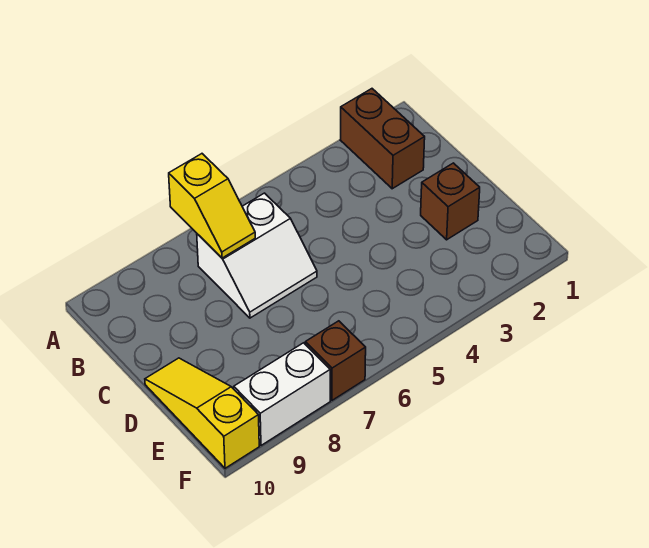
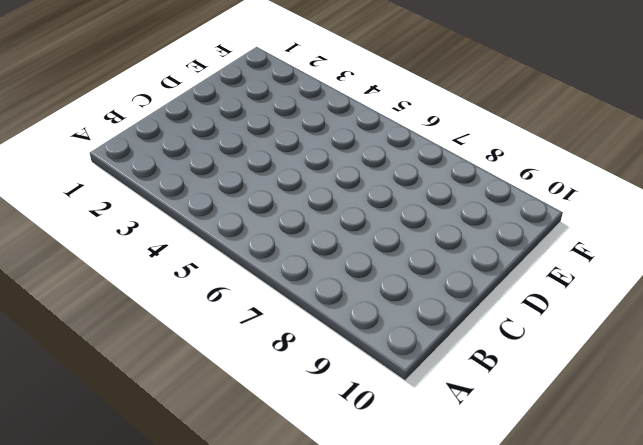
none -> brown 1x2 brick [340,89,425,189]
none -> white 2x2 slope [197,193,317,318]

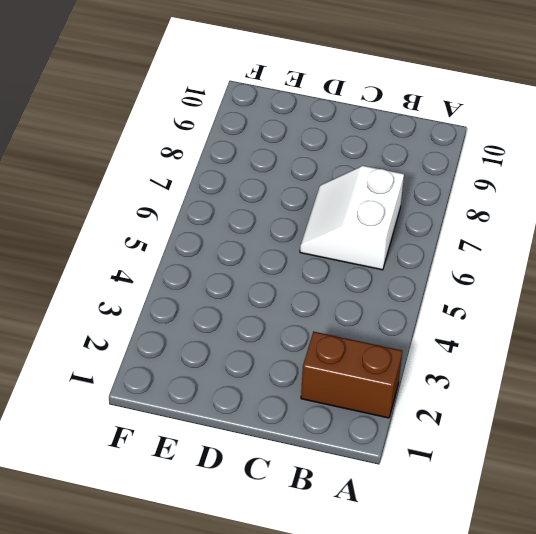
none -> brown 1x1 brick [421,163,480,240]
none -> yellow 1x3 slope [145,358,259,468]

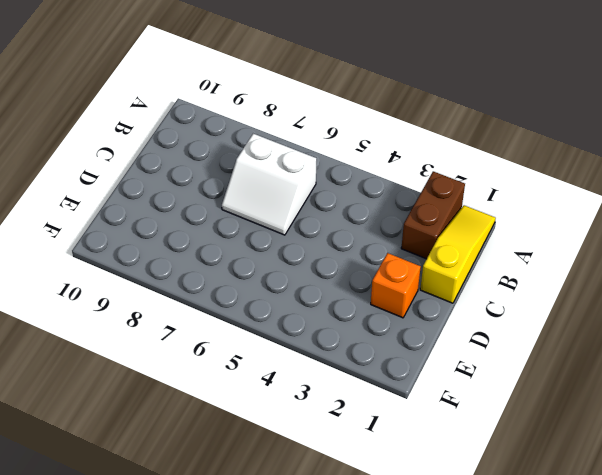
yellow 1x3 slope [420,205,496,303] -> yellow 1x3 slope moved to [145,358,259,468]
orange 1x1 brick [371,253,421,318] -> brown 1x1 brick [421,163,480,240]
none -> brown 1x1 brick [305,321,366,400]
none -> white 1x2 brick [234,343,330,445]

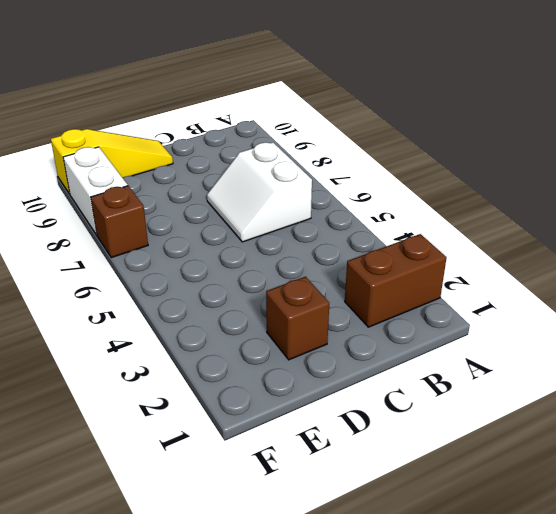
none -> yellow 1x2 slope [169,154,255,258]

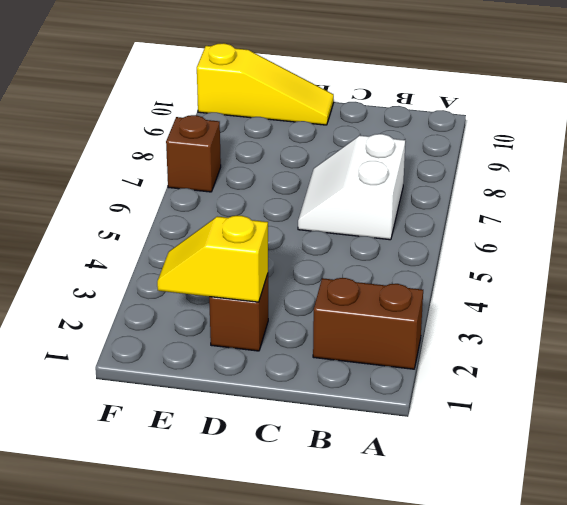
yellow 1x2 slope [157,216,268,302] -> yellow 1x2 slope moved to [169,154,255,258]
none -> white 1x2 brick [234,343,330,445]

